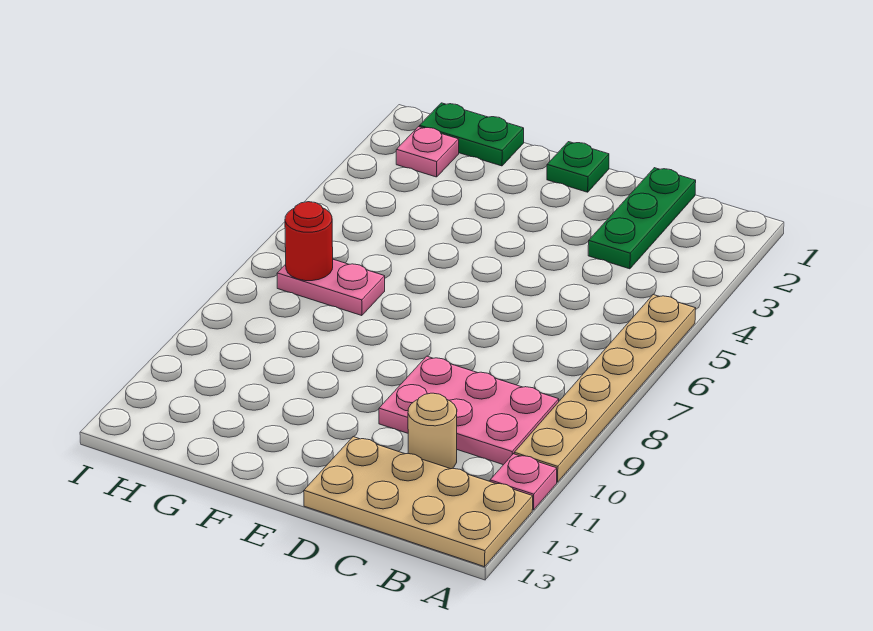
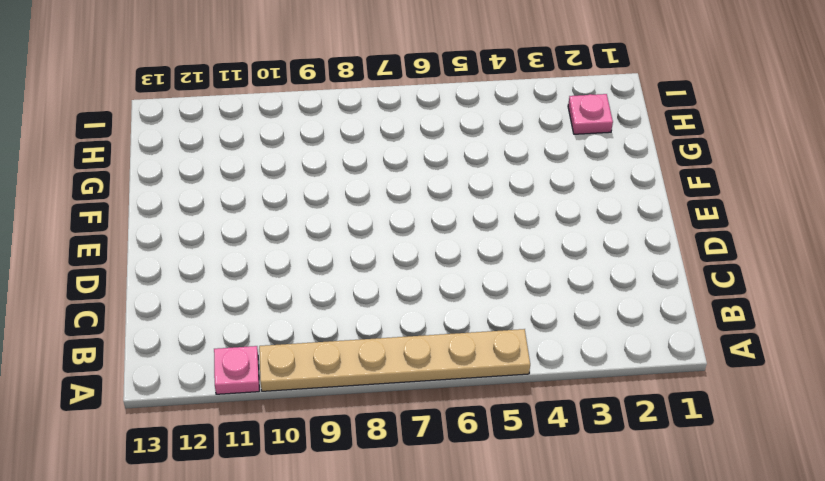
none -> tan 2x4 plate [304,437,533,567]
none -> pink 2x3 plate [379,356,559,465]

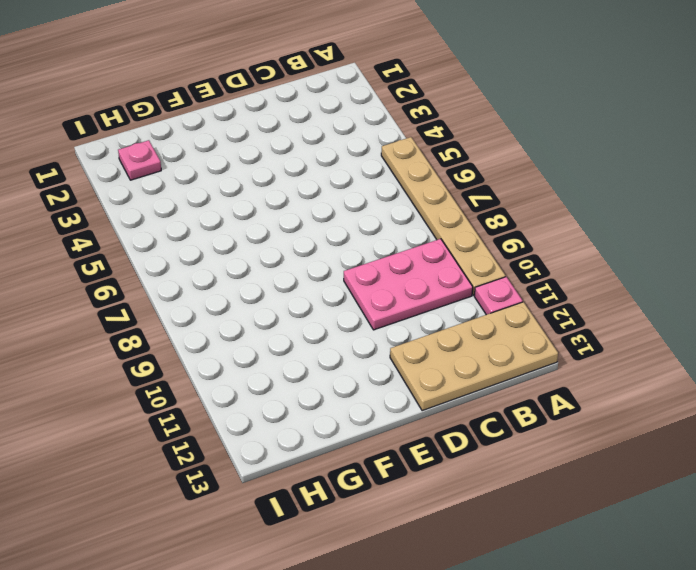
none -> green 1x3 plate [588,168,696,269]
none -> tan 1x1 round brick [408,393,457,469]

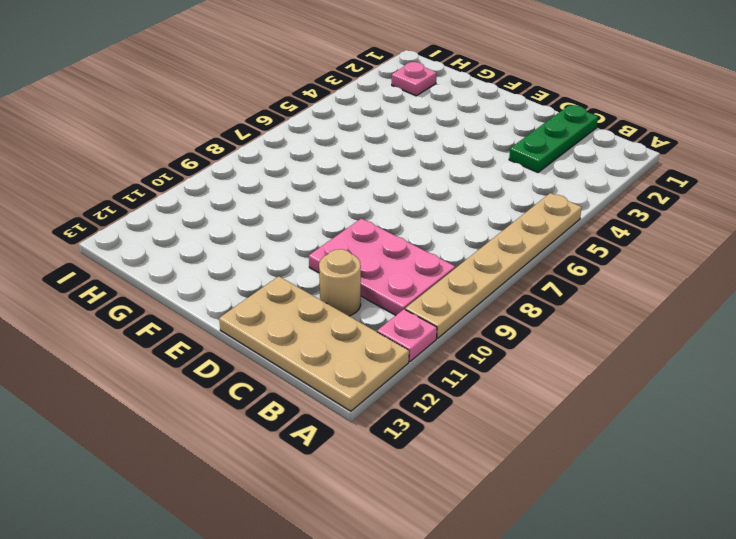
none -> green 1x1 plate [547,142,609,192]
none -> green 1x2 plate [419,103,524,166]

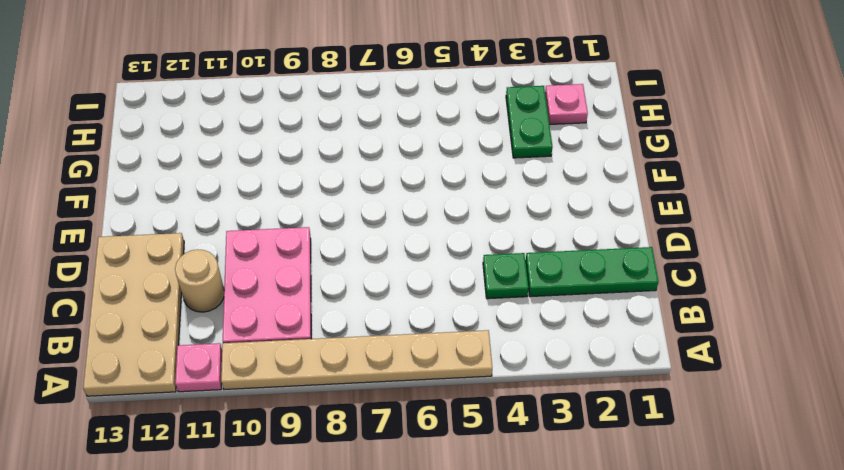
green 1x1 plate [483,253,528,299] -> green 1x1 plate moved to [547,142,609,192]
green 1x2 plate [506,86,553,158] -> green 1x2 plate moved to [419,103,524,166]
none -> pink 1x2 plate [277,259,385,316]
none -> red 1x1 round brick [285,202,333,281]

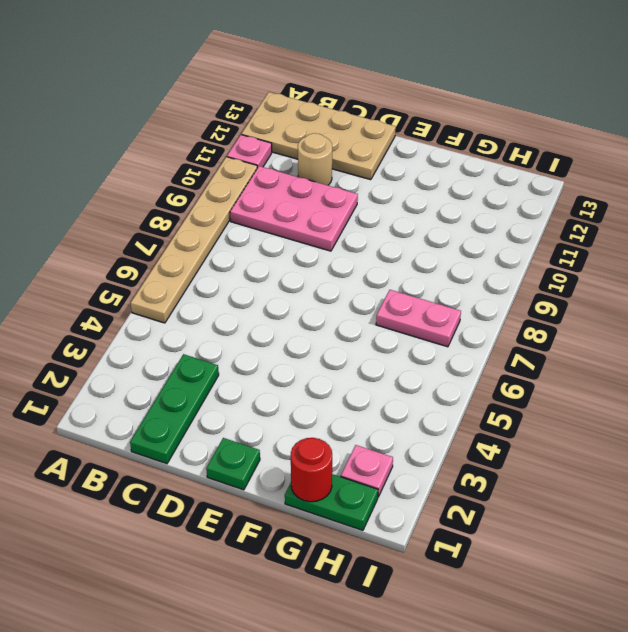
red 1x1 round brick [291,438,332,502] -> red 1x1 round brick moved to [285,202,333,281]

